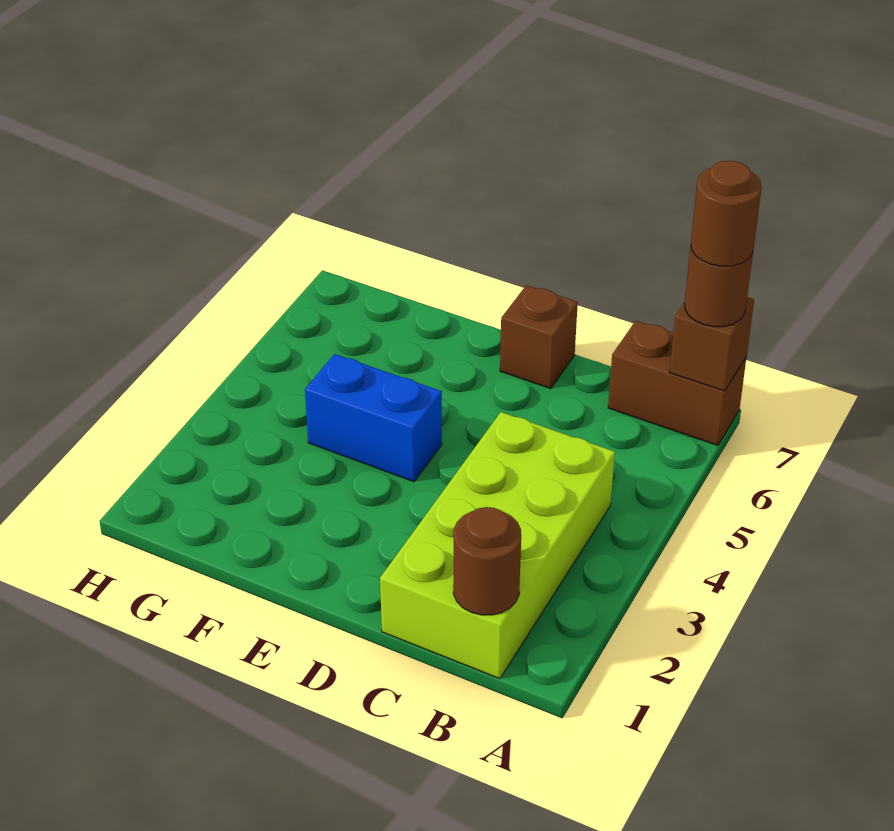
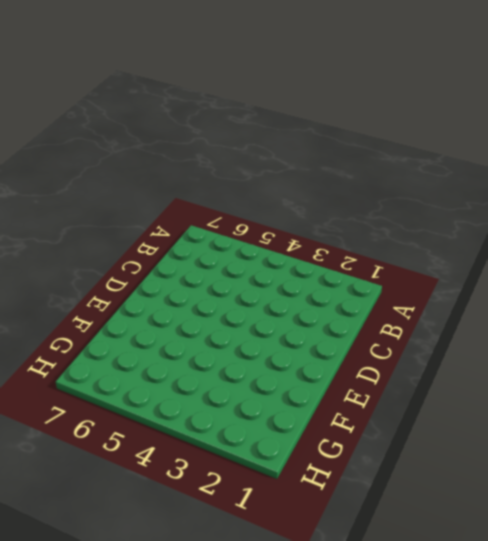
none -> brown 1x2 brick [608,321,746,445]
none -> lime 2x4 brick [380,412,615,679]

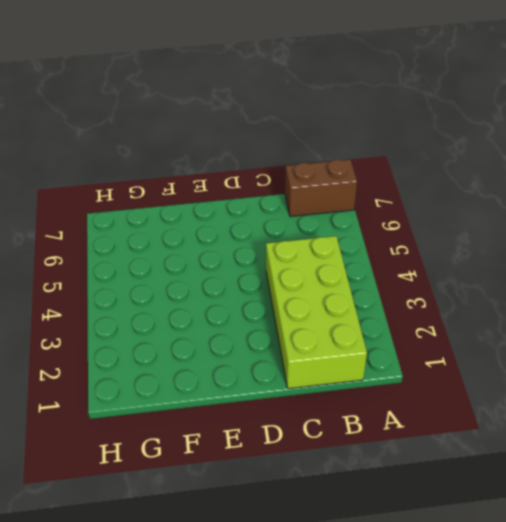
none -> brown 1x1 brick [500,285,578,389]
none -> blue 1x2 brick [305,354,442,482]

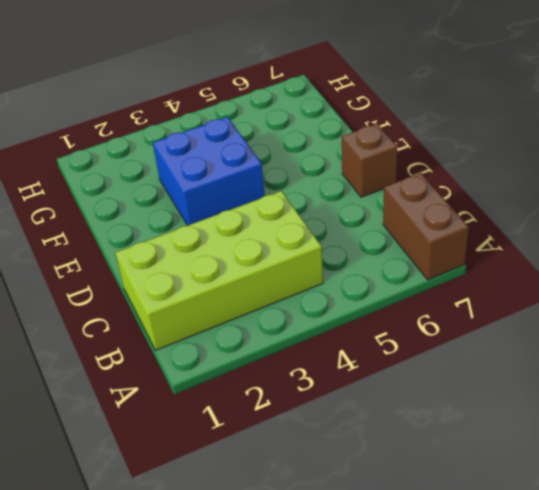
blue 2x2 brick [153,117,265,226] -> blue 1x2 brick [305,354,442,482]
none -> brown 1x1 brick [669,297,754,391]
none -> brown 1x1 round brick [453,507,521,615]

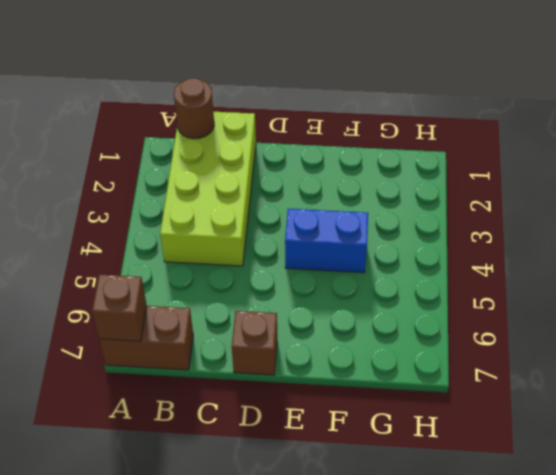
none -> brown 1x1 round brick [685,247,753,327]
none -> brown 1x1 round brick [691,161,762,266]

